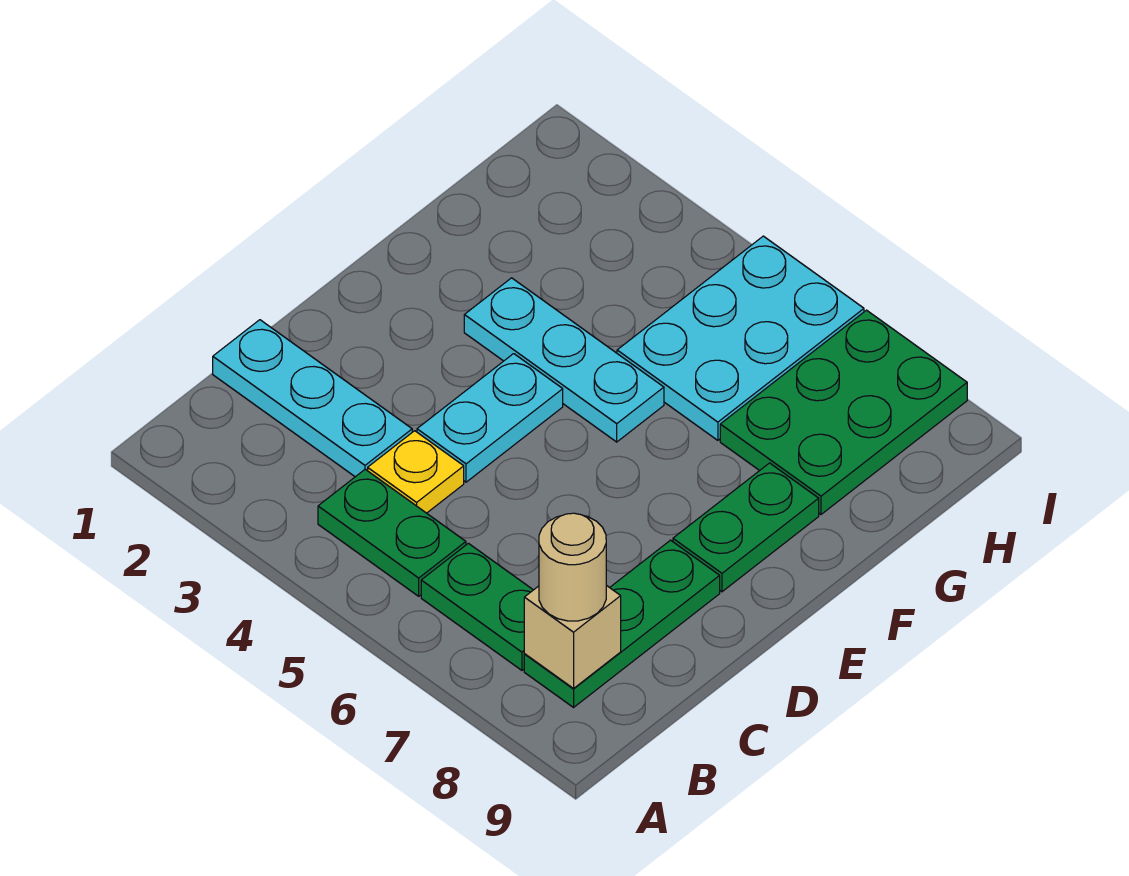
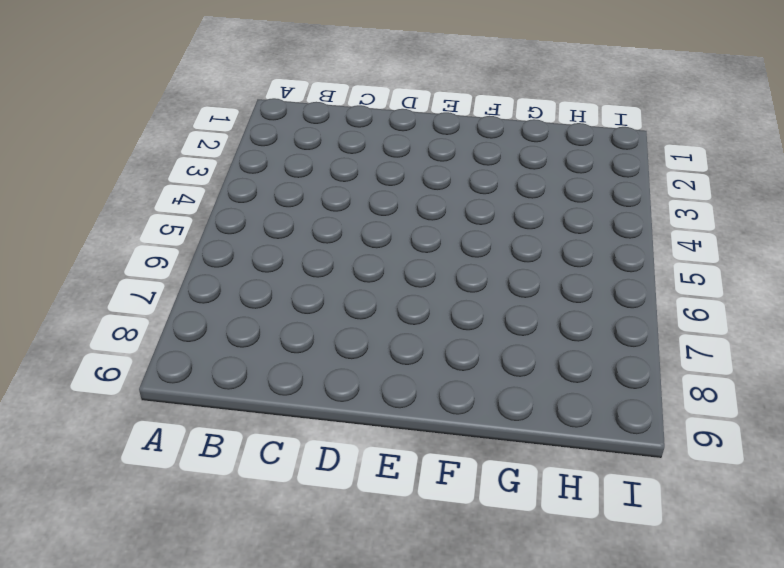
none -> green 1x2 plate [318,469,466,596]
none -> green 1x2 plate [421,543,533,670]
none -> green 1x3 plate [524,540,720,707]

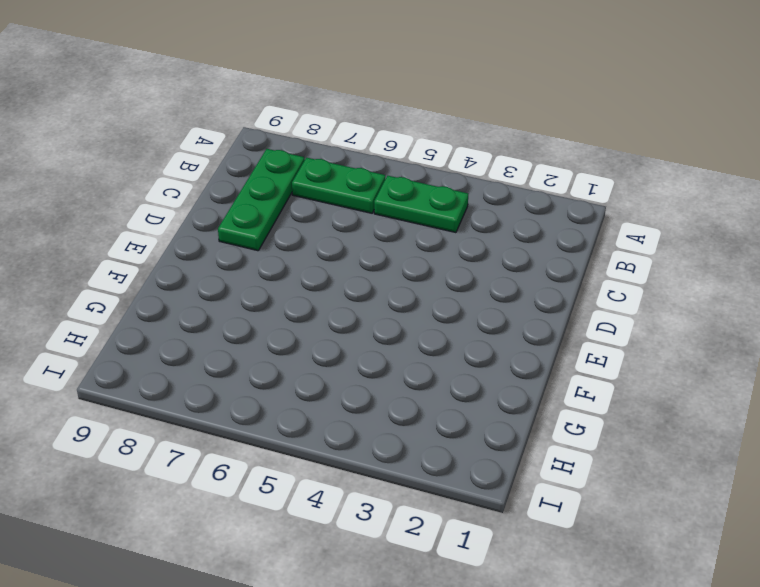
none -> cyan 1x3 plate [213,320,412,477]
none -> yellow 1x1 plate [368,431,464,513]
none -> cyan 1x2 plate [417,354,563,482]

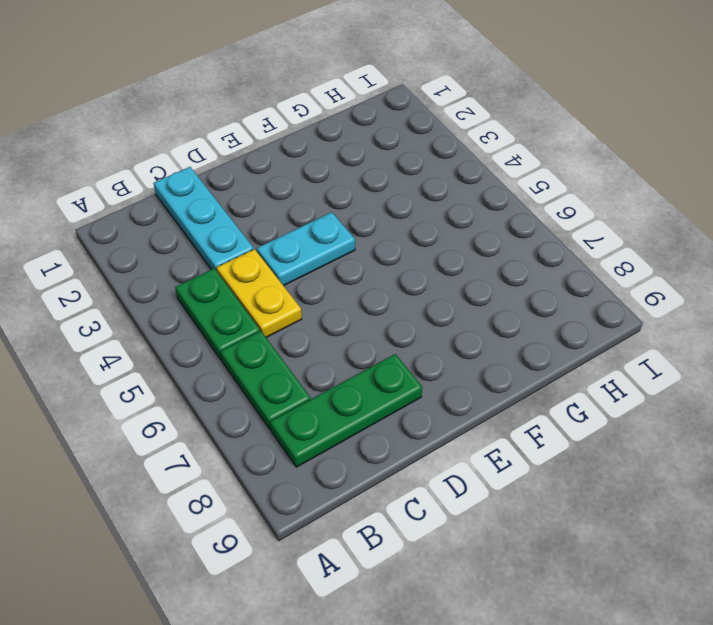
yellow 1x2 plate [217,249,302,337] -> yellow 1x1 plate [368,431,464,513]
none -> green 1x2 plate [673,463,819,592]
none -> cyan 1x3 plate [464,278,664,442]
none -> cyan 2x3 plate [617,236,864,440]

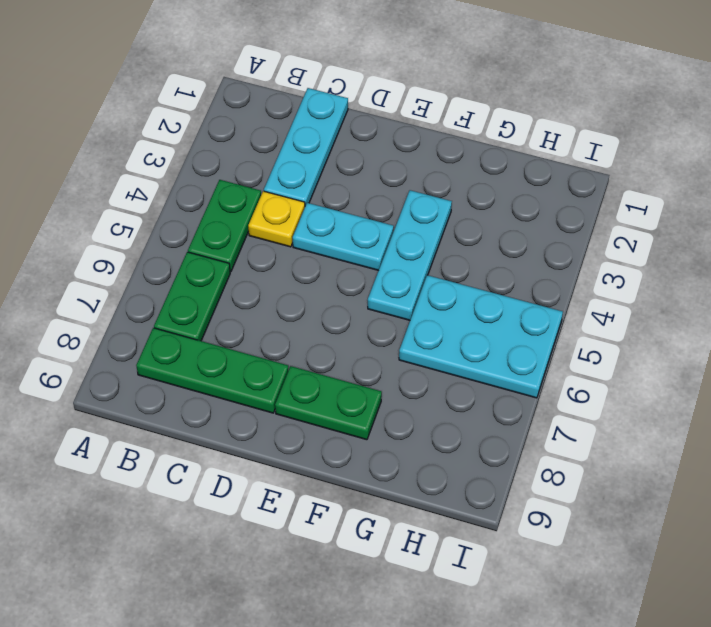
none -> green 2x3 plate [720,310,967,514]
none -> tan 1x1 brick [524,585,621,688]
none -> tan 1x1 round brick [539,513,606,621]

